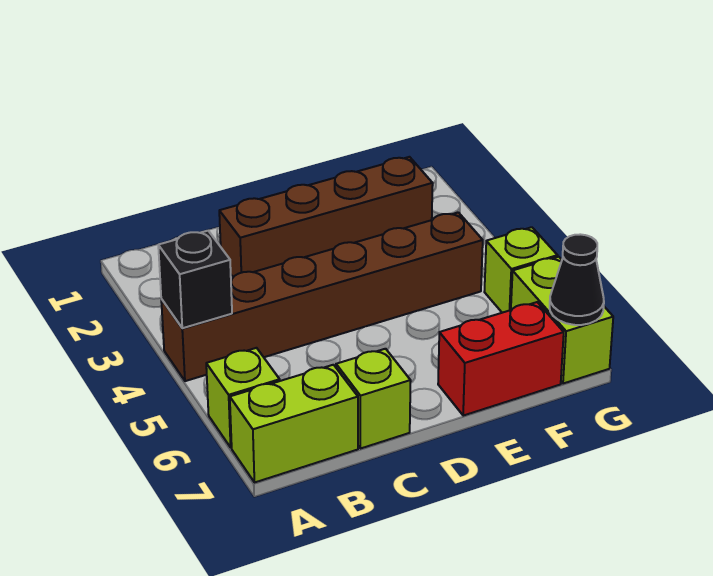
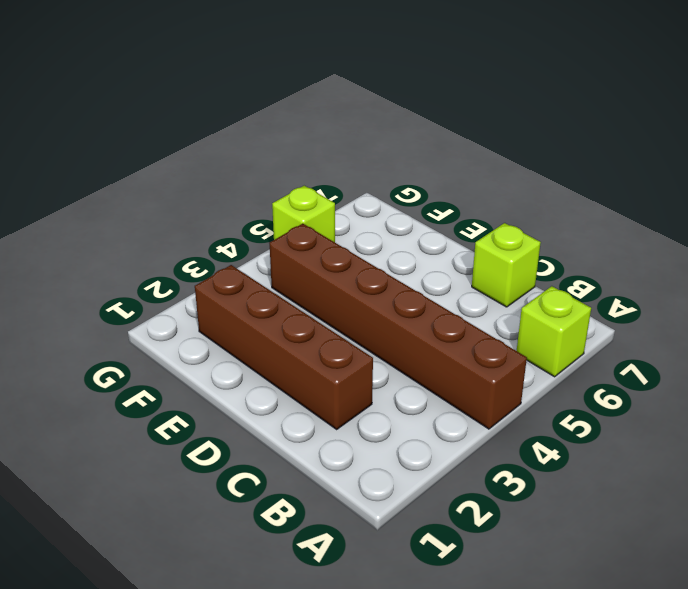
none -> lime 1x2 brick [230,365,358,483]
none -> red 1x2 brick [438,302,564,416]

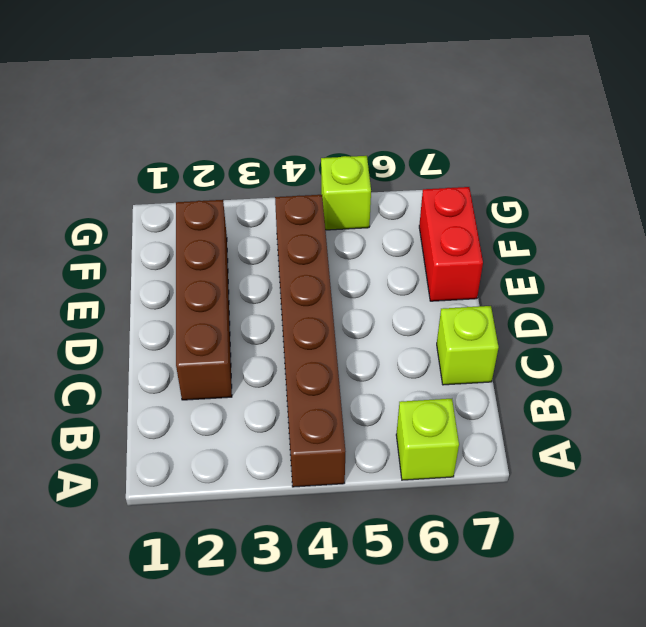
none -> lime 1x2 brick [230,365,358,483]
none -> lime 1x2 brick [511,257,613,384]

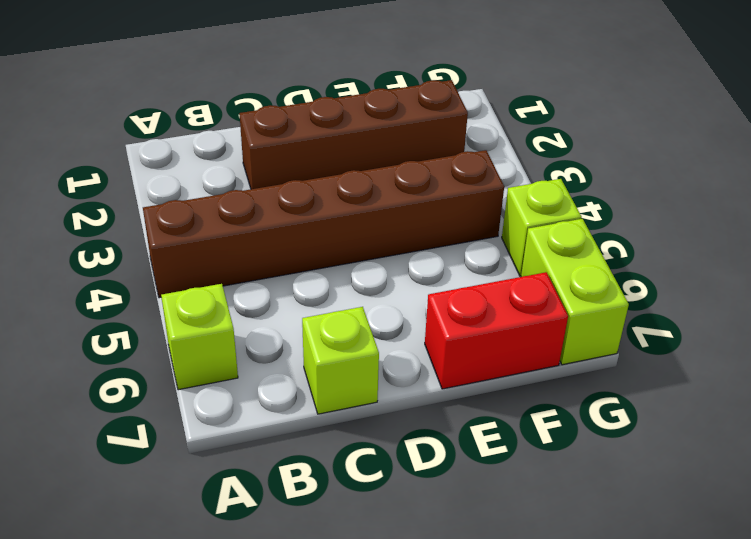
none -> lime 1x2 brick [230,365,358,483]
none -> black 1x1 brick [158,231,232,328]

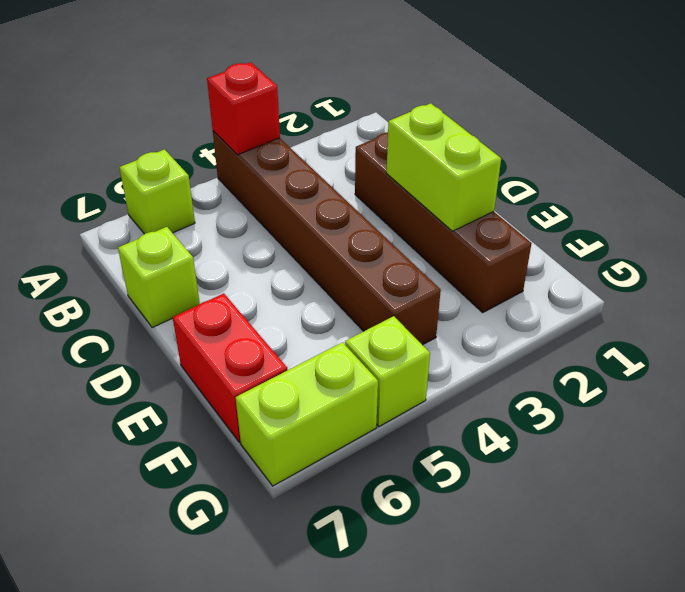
red 1x1 brick [207,62,280,155] -> black 1x1 brick [158,231,232,328]
lime 1x2 brick [386,103,501,231] -> lime 1x2 brick moved to [230,365,358,483]
none -> black 1x1 cone [550,234,604,325]

